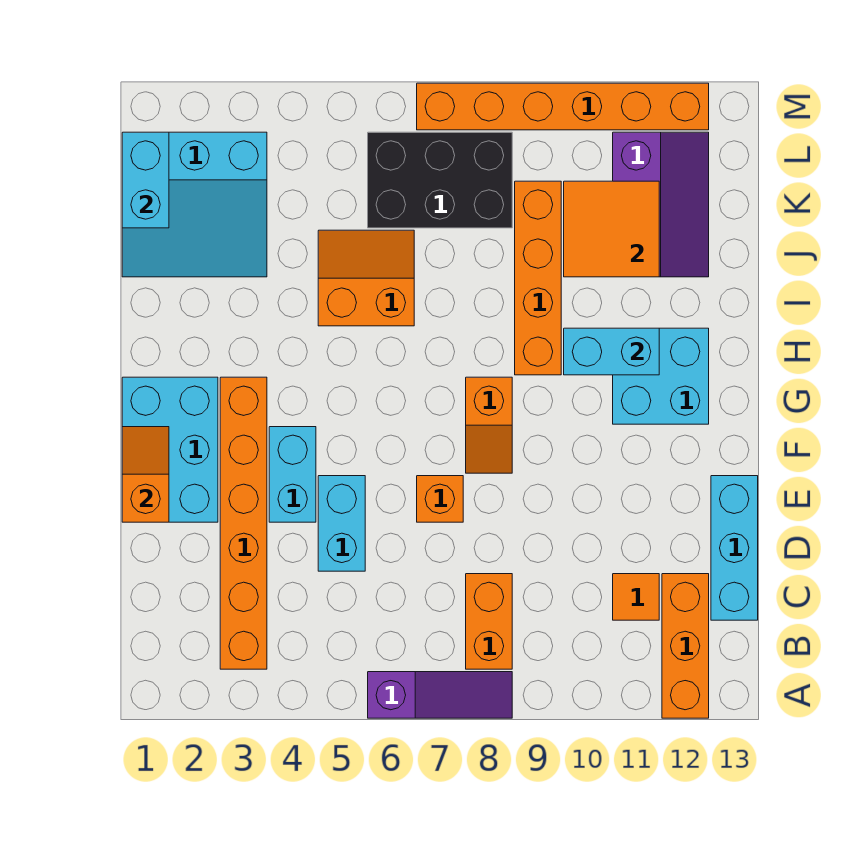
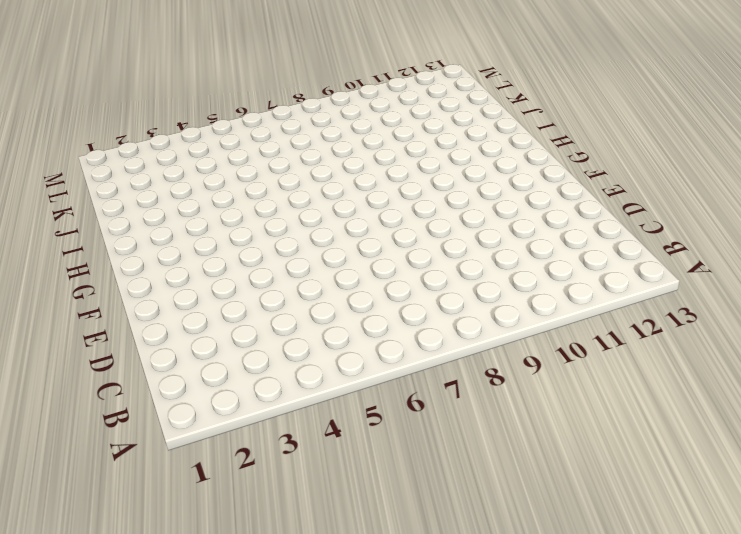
none -> purple 1x3 slope [368,672,512,718]
none -> orange 1x3 brick [662,574,709,718]
none -> orange 1x6 brick [220,377,267,669]

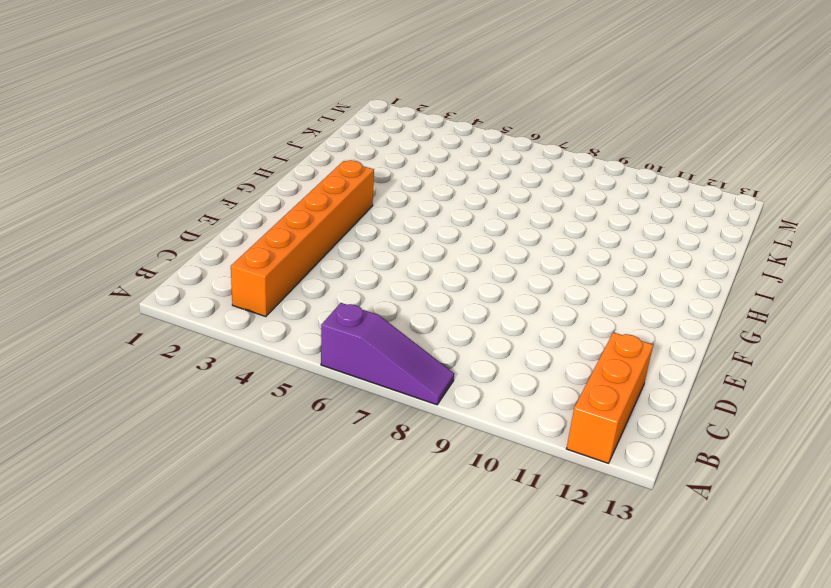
none -> orange 1x2 brick [466,574,512,669]
none -> orange 1x1 tile [613,574,659,620]
none -> cyan 1x3 brick [711,476,758,620]

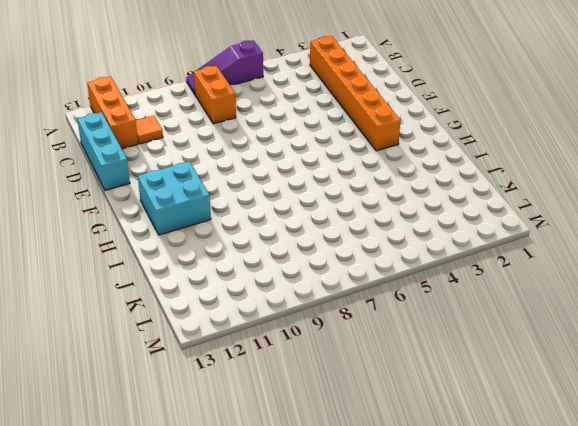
none -> cyan 1x2 brick [318,476,365,571]
none -> cyan 2x3 brick [122,377,218,522]
none -> cyan 1x2 brick [269,427,316,522]

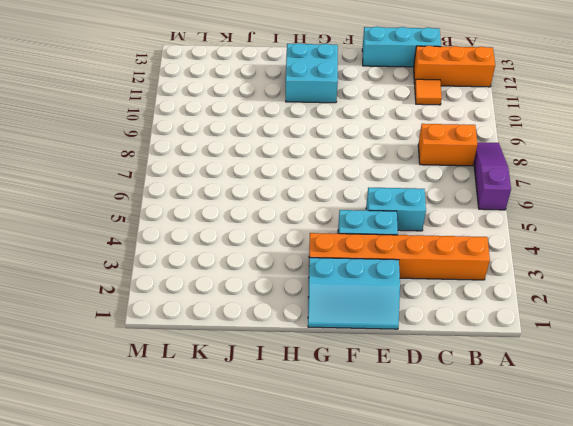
cyan 2x3 slope [308,258,400,329] -> cyan 2x3 brick [122,377,218,522]
none -> orange 1x1 brick [417,476,463,522]
none -> orange 1x2 slope [466,377,512,473]
none -> orange 1x4 brick [515,181,561,375]

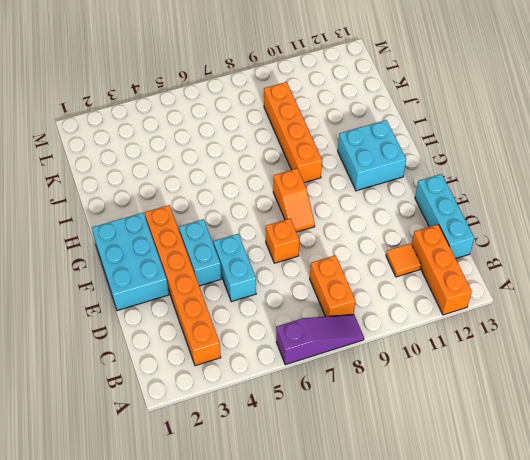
none -> orange 2x2 slope [318,230,414,326]
none -> cyan 3x3 slope [122,132,267,277]
none -> purple 2x3 slope [613,132,709,277]

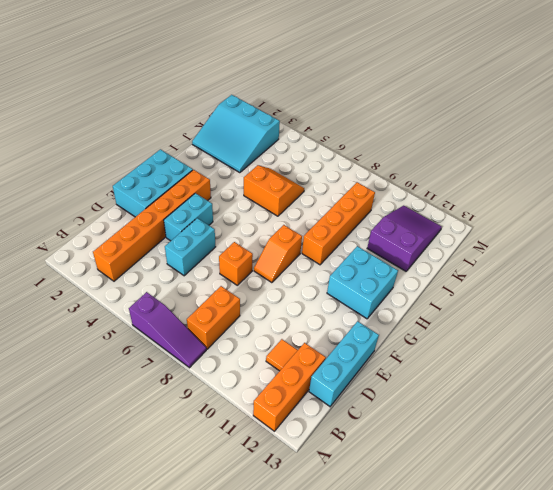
purple 2x3 slope [367,206,442,271] -> purple 2x3 slope turned to [613,132,709,277]
none -> black 2x3 brick [368,132,512,228]
none -> orange 1x6 brick [417,83,709,130]
none -> orange 1x2 slope [122,427,169,522]

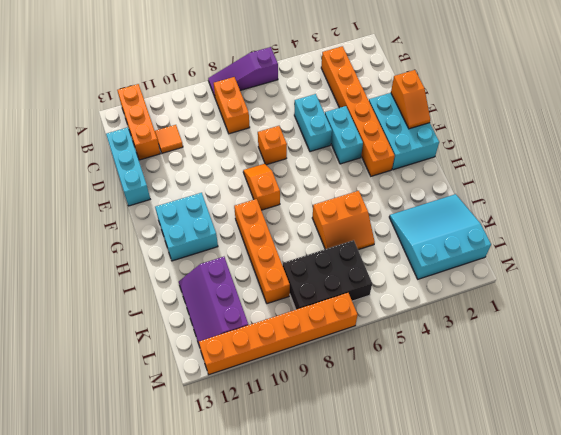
none -> cyan 1x2 brick [564,328,659,375]
none -> orange 2x2 tile [564,181,659,277]
none -> cyan 1x2 brick [122,132,169,228]

